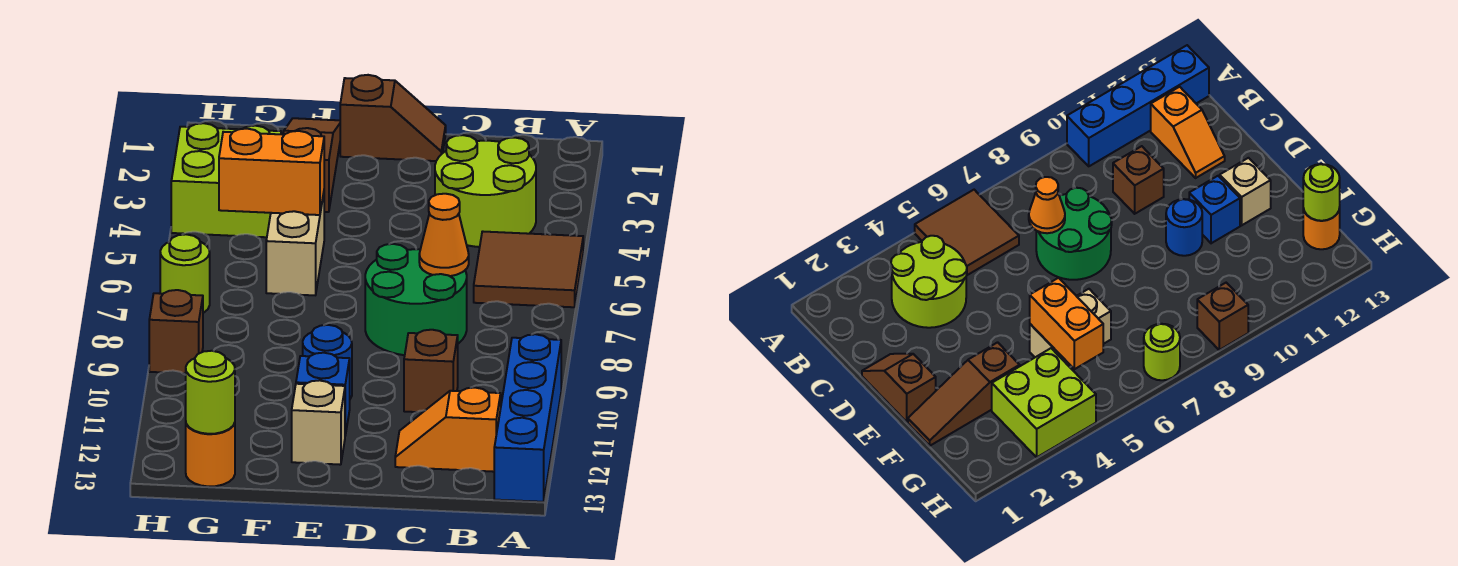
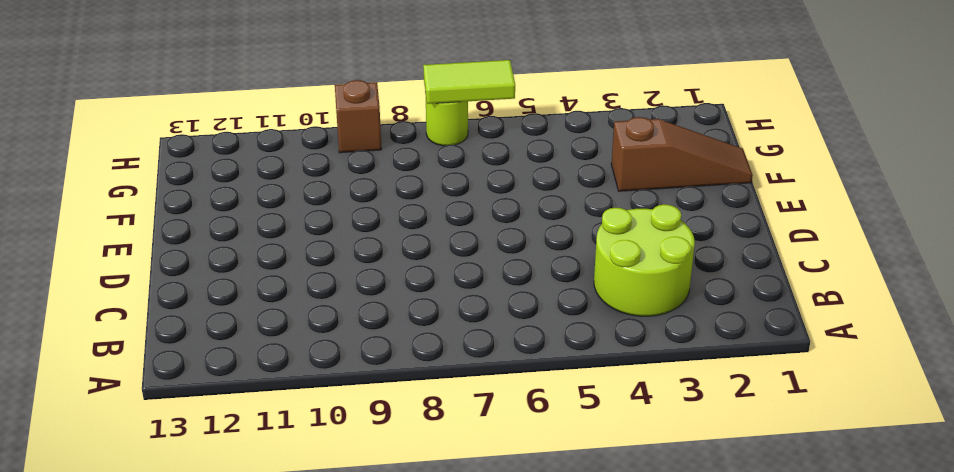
lime 1x2 tile [423,60,515,104] -> none
none -> brown 2x2 tile [474,231,583,307]
none -> blue 1x4 brick [494,334,561,502]
none -> orange 1x2 slope [395,388,501,472]

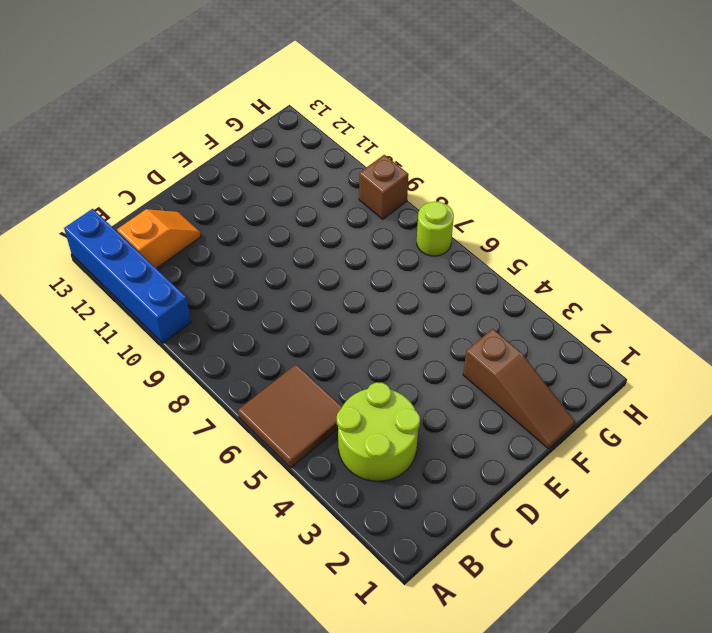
none -> green 2x2 round brick [365,244,467,355]
none -> brown 1x1 brick [404,330,458,412]
none -> brown 1x2 slope [340,75,446,161]

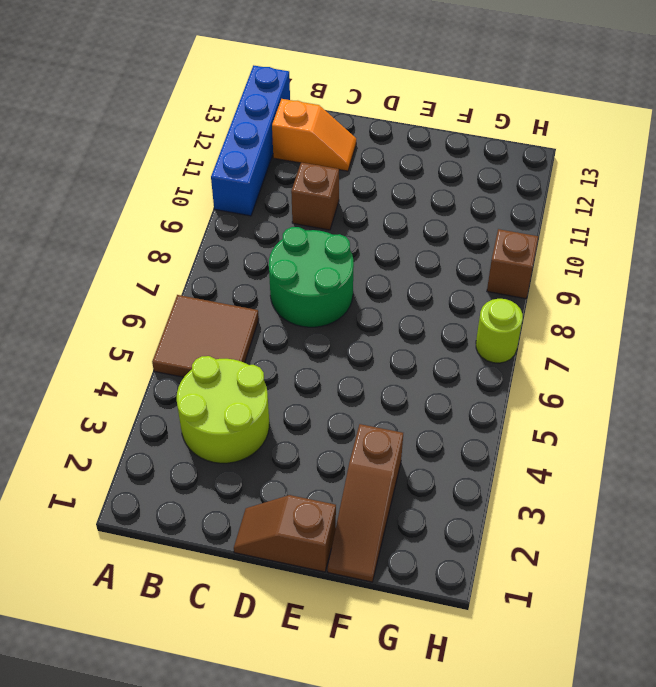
none -> blue 1x1 round brick [303,325,352,399]
none -> blue 1x1 brick [296,353,350,435]
none -> tan 1x1 brick [292,380,345,465]

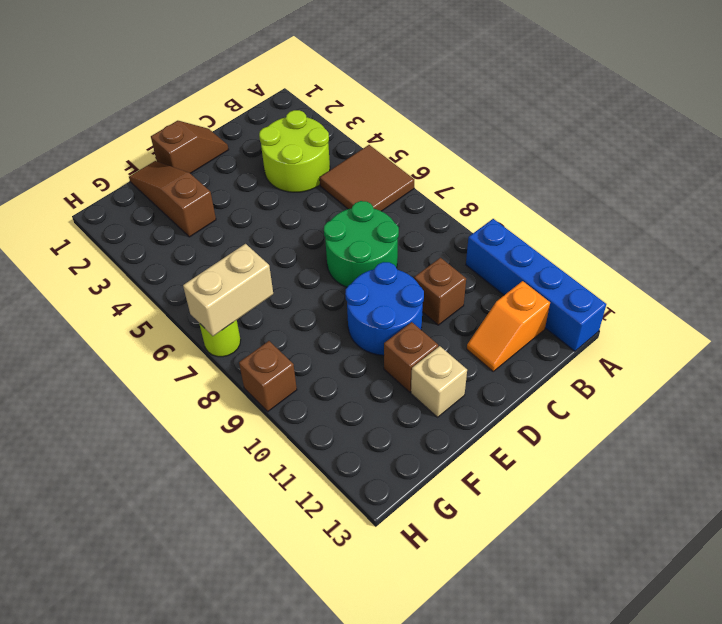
blue 2x2 round brick [345,262,424,355] -> blue 1x1 round brick [303,325,352,399]
brown 1x1 brick [384,322,438,392] -> blue 1x1 brick [296,353,350,435]
tan 1x2 brick [183,244,273,336] -> tan 1x2 brick turned to [266,193,324,295]
none -> lime 2x2 brick [171,123,281,237]
none -> orange 1x1 round brick [186,423,235,486]
none -> orange 1x1 cone [419,194,469,276]

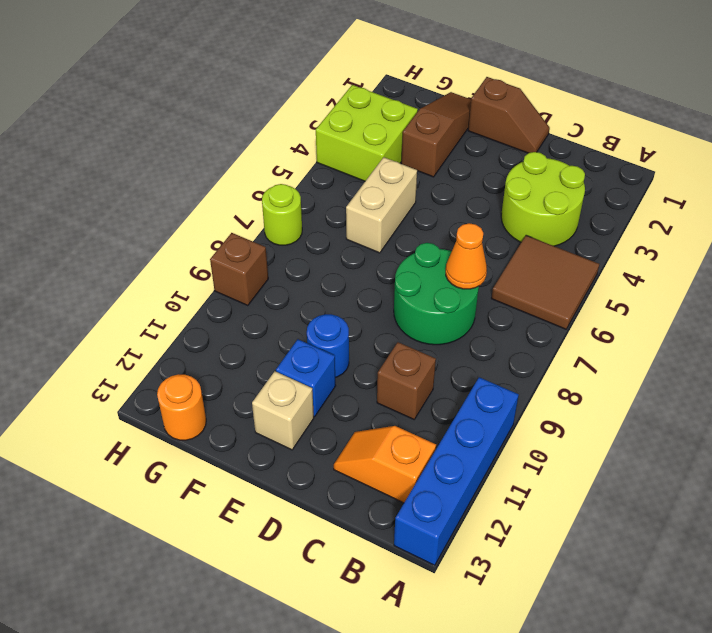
none -> orange 1x2 brick [219,129,324,215]
none -> lime 1x1 round brick [186,351,235,434]

